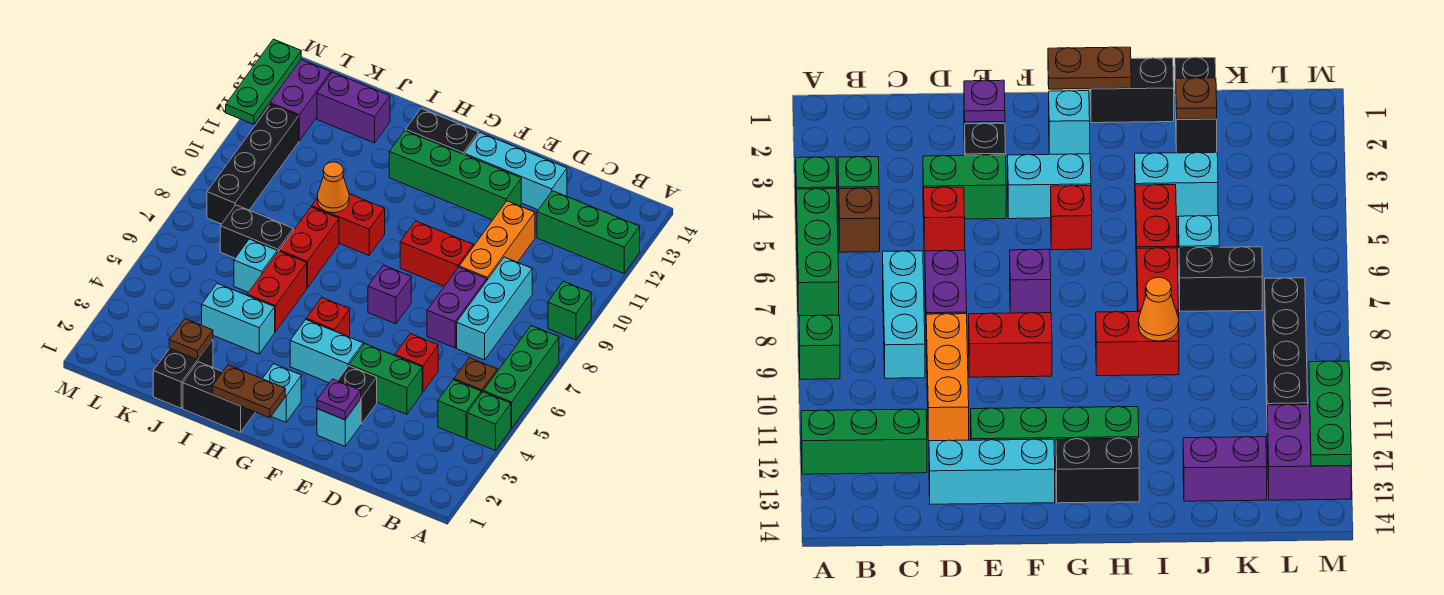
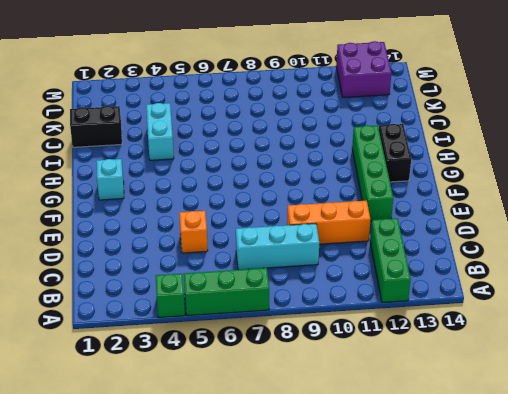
orange 1x1 brick [179,211,208,253] -> red 1x1 brick [395,334,438,392]
none -> green 1x1 brick [548,281,591,340]
none -> green 1x1 brick [438,380,481,438]
none -> brown 1x1 brick [454,358,497,393]
none -> green 1x2 brick [349,344,422,414]

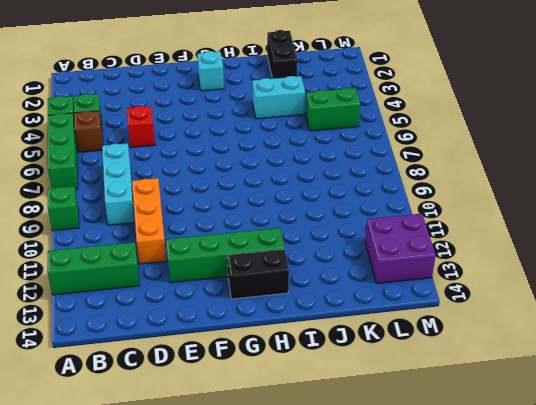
green 1x2 brick [306,88,360,131] -> green 1x2 brick moved to [349,344,422,414]
none -> purple 1x2 brick [427,267,487,348]
none -> cyan 1x3 brick [465,133,567,210]
none -> cyan 1x1 brick [317,400,361,446]
none -> black 1x1 brick [338,366,377,424]

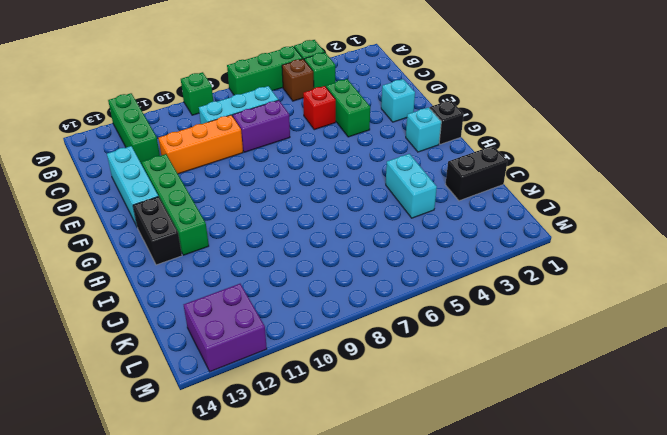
black 1x1 brick [430,100,464,144] -> black 1x1 brick moved to [338,366,377,424]
none -> red 1x2 brick [400,221,473,286]
none -> cyan 1x2 brick [290,320,363,383]
none -> purple 1x1 brick [368,265,411,324]
none -> red 1x1 brick [306,298,350,337]

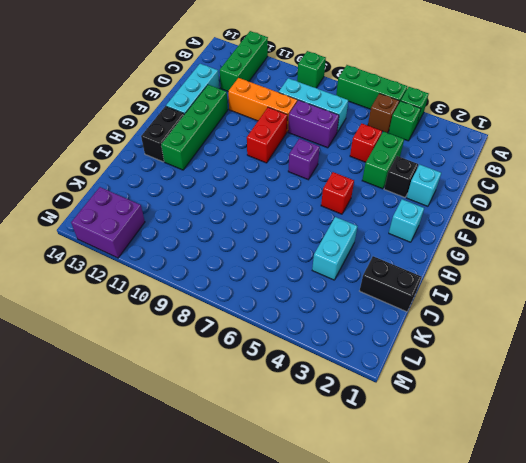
none -> cyan 1x2 brick [290,320,363,383]
none -> black 1x2 brick [183,362,255,433]
none -> red 1x2 brick [312,194,385,255]
none -> red 1x2 brick [247,251,307,332]

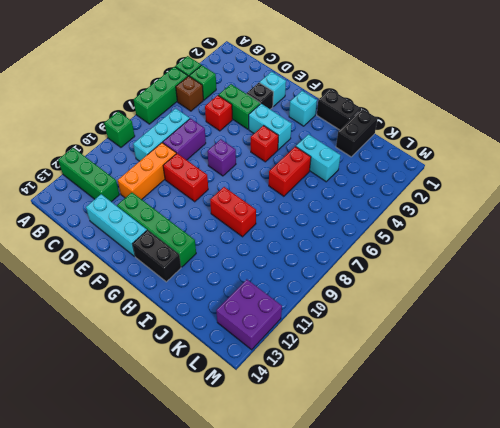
none -> red 1x2 brick [279,207,339,288]
none -> cyan 1x1 brick [234,239,277,292]
none -> black 1x2 brick [220,205,293,258]
none -> purple 1x2 brick [317,72,390,143]

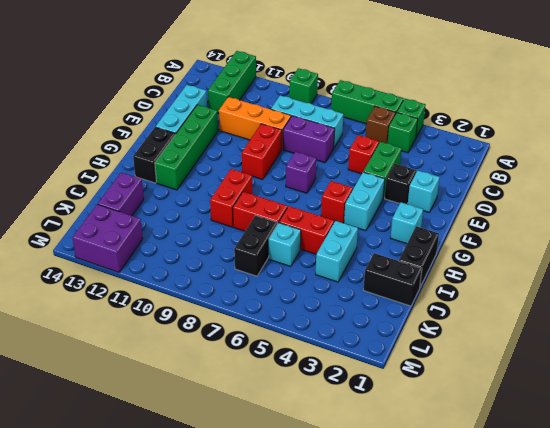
none -> black 1x4 brick [207,105,299,224]
none -> purple 1x1 plate [317,379,361,420]
none -> brown 1x2 plate [212,365,285,418]
none -> orange 1x1 cone [317,162,349,213]

